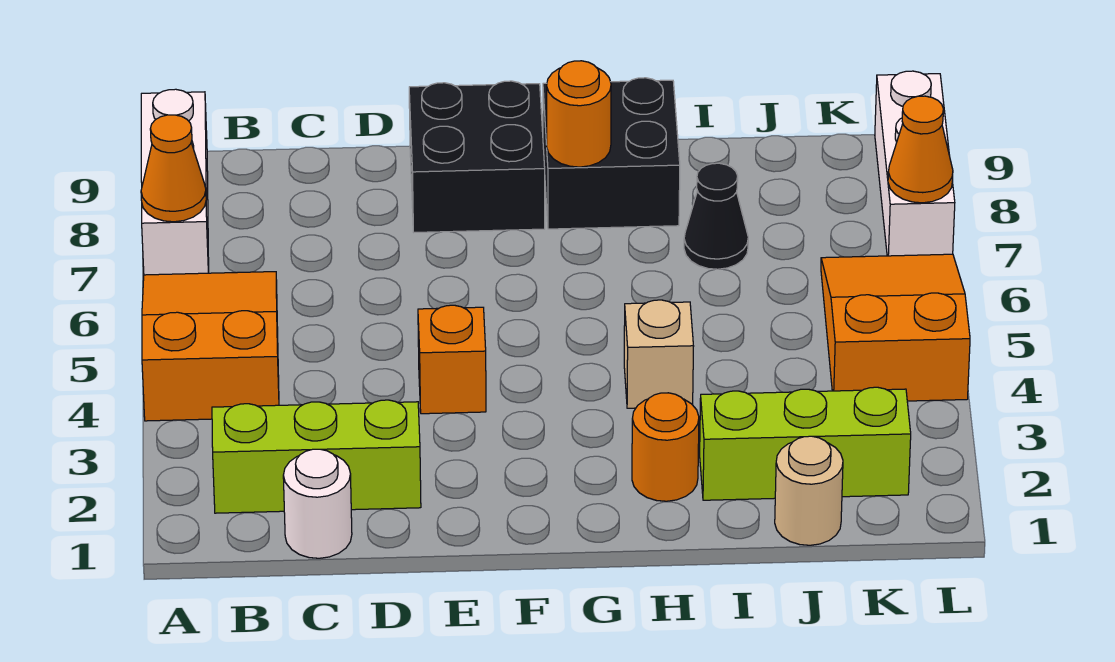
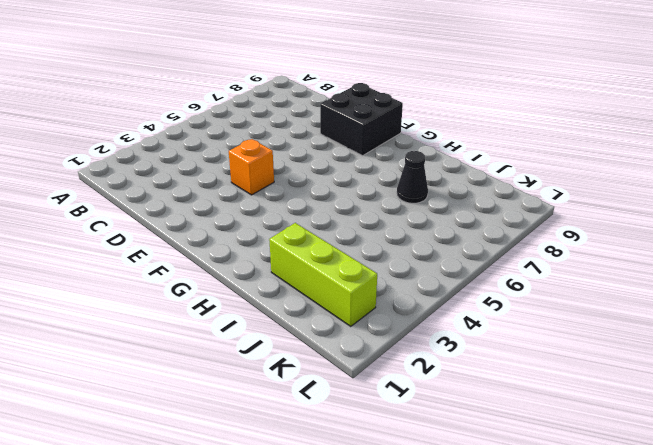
none -> orange 2x3 slope [142,272,279,421]
none -> white 1x3 brick [141,89,209,275]
none -> lime 1x3 brick [212,400,421,513]

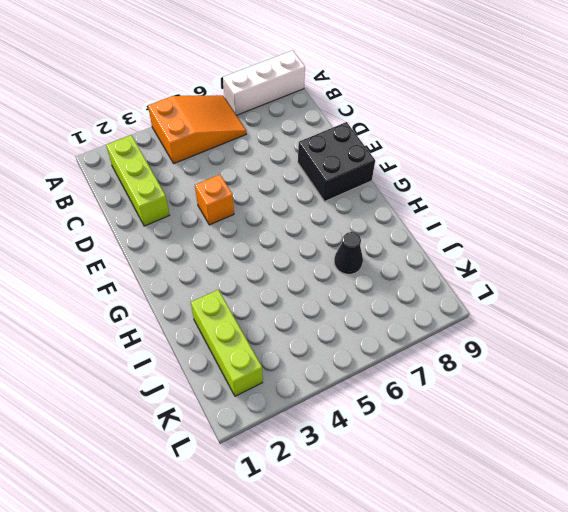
none -> white 1x1 round brick [283,449,352,558]
none -> black 2x2 brick [543,78,680,229]
none -> orange 1x1 round brick [632,393,699,501]

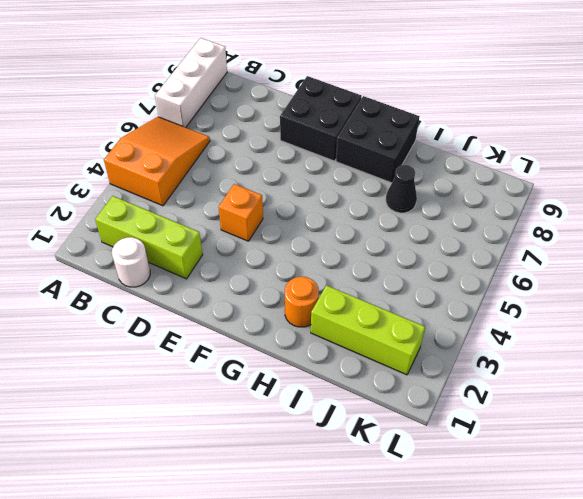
none -> tan 1x1 brick [624,300,694,408]
none -> tan 1x1 round brick [775,436,843,545]
none -> orange 2x3 slope [821,254,970,401]

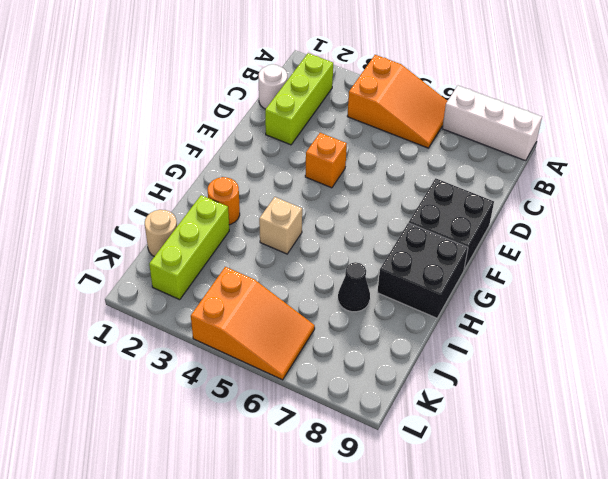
none -> white 1x3 brick [875,71,955,256]
none -> orange 1x1 cone [141,115,206,222]
none -> orange 1x1 round brick [547,61,611,167]

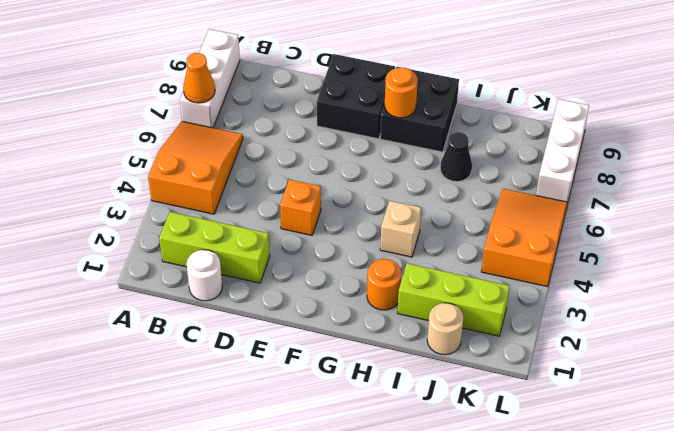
none -> orange 1x1 cone [888,96,953,203]

